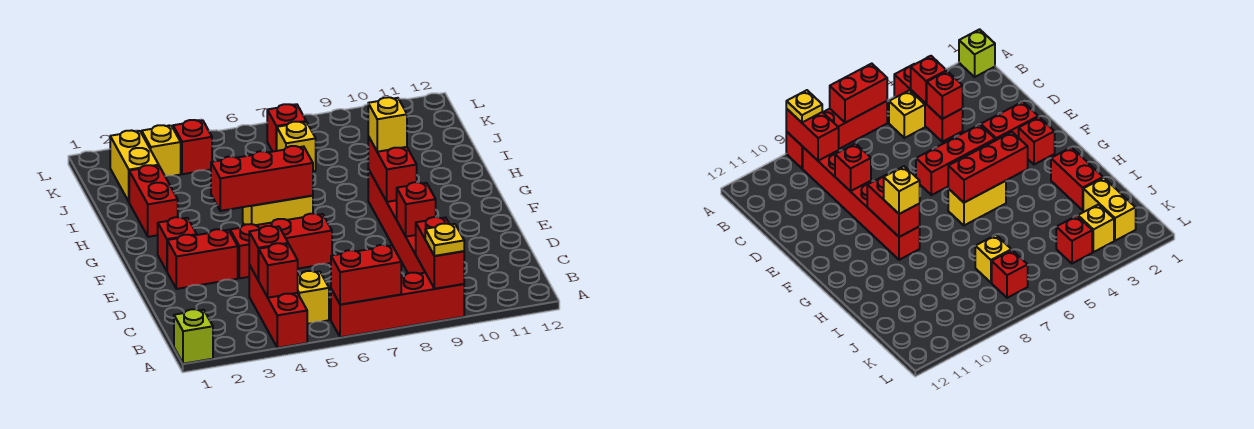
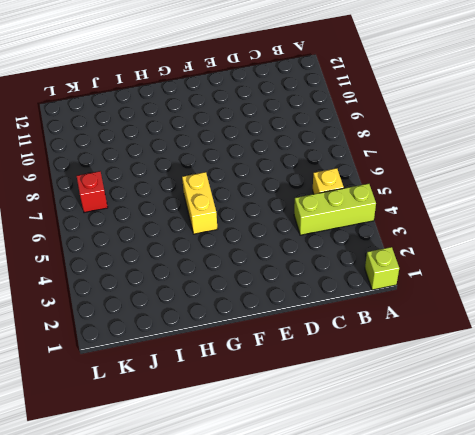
lime 1x3 brick [294,184,376,235] -> red 1x3 brick [249,265,307,348]
none -> red 1x4 brick [331,273,464,337]
none -> red 1x6 brick [368,169,425,274]
none -> red 1x2 brick [167,229,238,289]

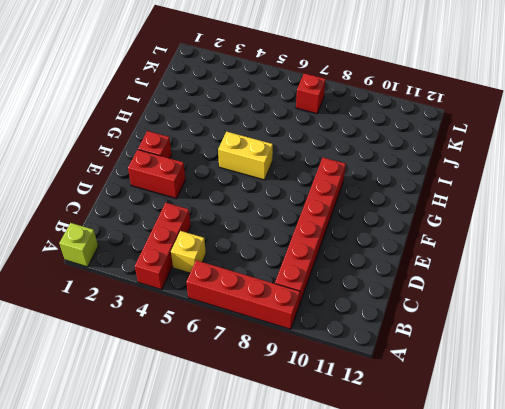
none -> red 1x3 brick [230,214,332,278]
none -> red 1x2 brick [129,165,178,237]
none -> yellow 1x2 brick [110,130,159,201]

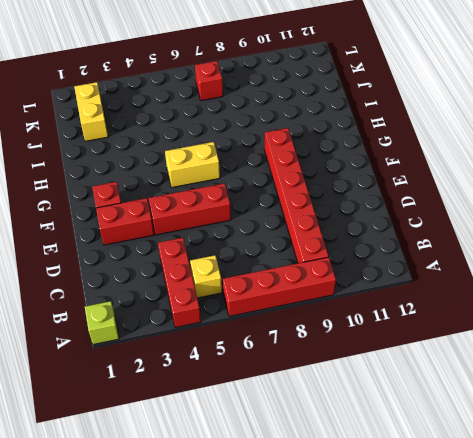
none -> red 1x2 brick [129,165,178,237]
none -> yellow 1x1 brick [277,122,316,171]
none -> yellow 1x1 brick [142,125,181,176]

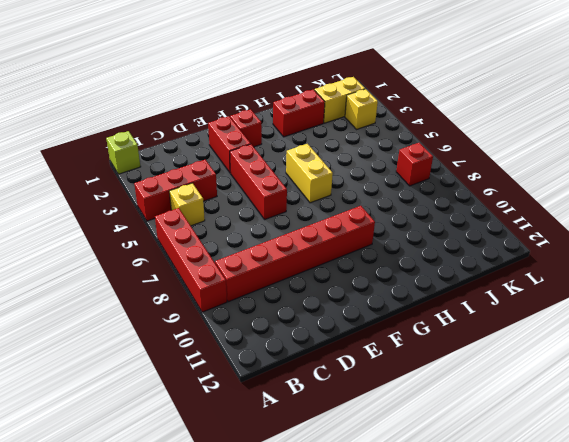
none -> yellow 1x1 brick [277,122,316,171]
none -> red 1x1 brick [173,120,212,174]
none -> red 1x2 brick [331,245,401,305]

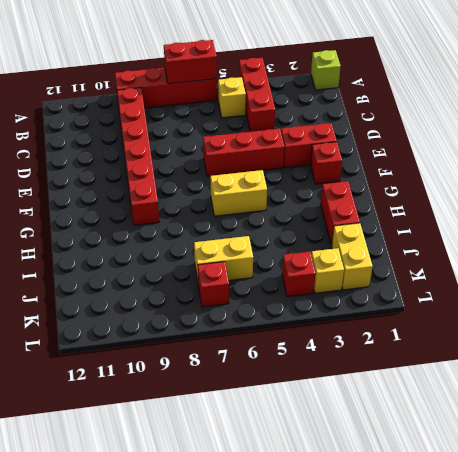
yellow 1x2 brick [194,236,253,280] -> yellow 1x1 brick [277,122,316,171]
none -> red 1x2 brick [416,217,464,289]
none -> red 1x1 brick [259,243,298,298]
none -> red 1x1 brick [249,226,288,280]

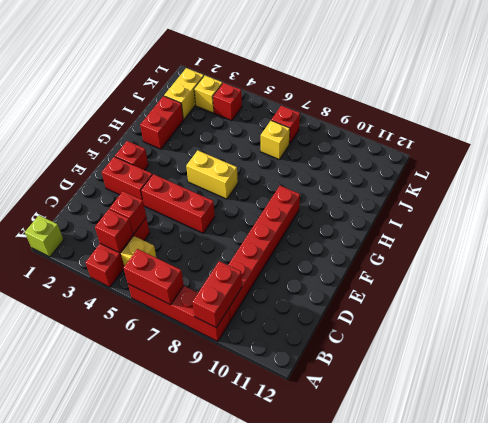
none -> red 1x1 brick [397,182,436,237]
none -> red 1x2 brick [368,136,417,202]
none -> red 1x3 brick [211,146,313,211]

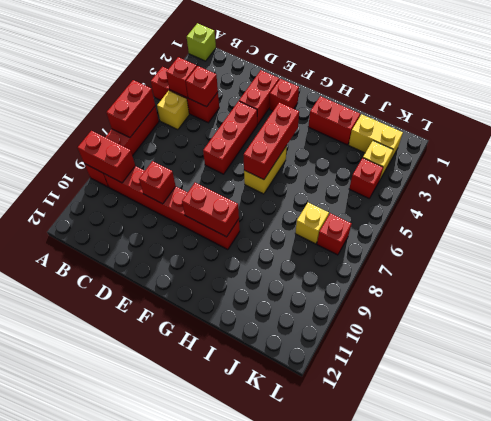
none -> yellow 1x1 plate [425,224,464,256]
none -> yellow 1x1 brick [368,97,407,152]

